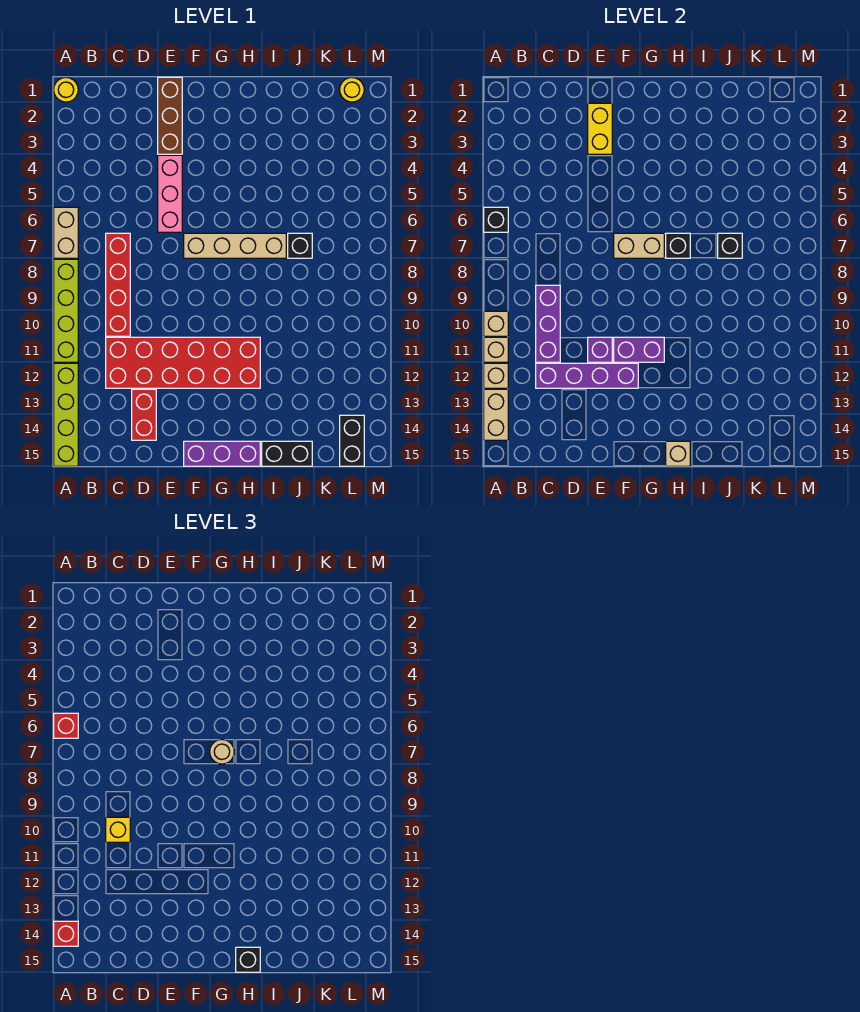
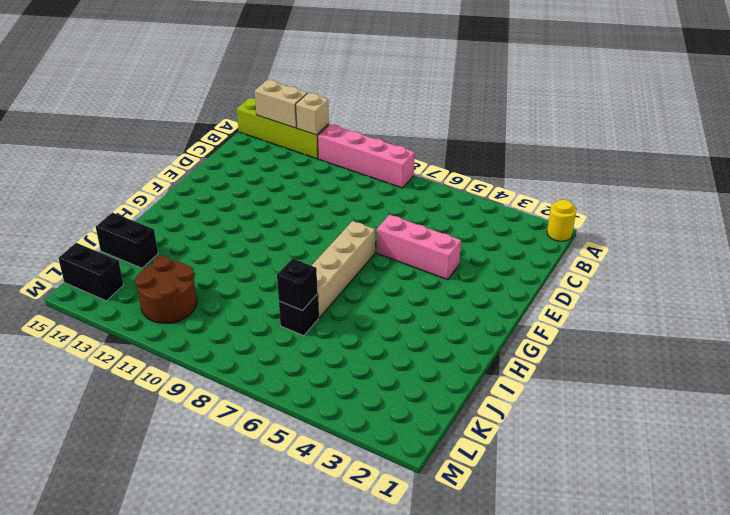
pink 1x4 brick [318,124,415,188] -> lime 1x4 brick [54,259,78,362]
black 1x2 brick [96,213,158,268] -> black 1x2 brick turned to [262,441,312,466]
brown 2x2 round brick [135,256,197,323] -> none
none -> tan 1x2 brick [54,207,78,258]
none -> red 1x4 brick [106,233,130,336]
none -> red 2x6 brick [106,337,260,388]
none -> red 1x2 brick [132,389,156,440]

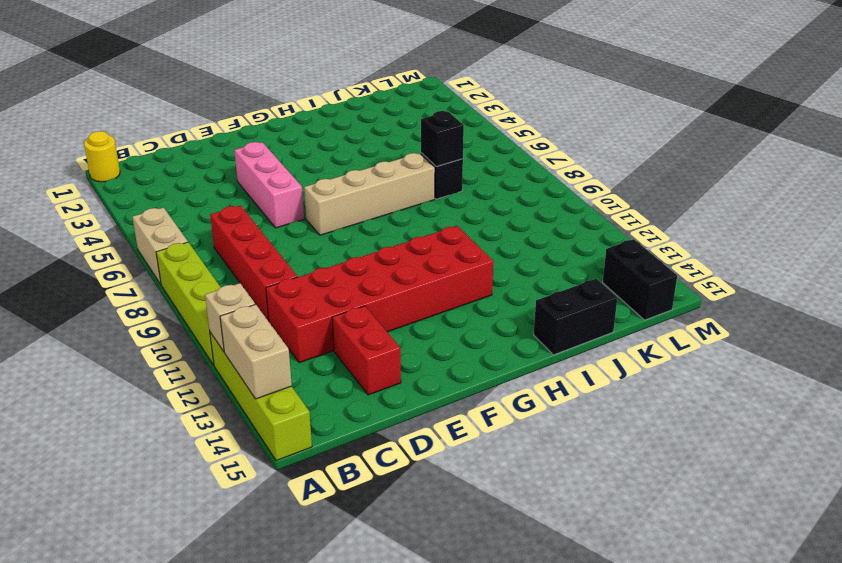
none -> brown 1x3 brick [158,77,182,154]
none -> purple 1x3 brick [184,441,260,466]
none -> yellow 1x1 round brick [340,77,364,102]
none -> black 1x1 brick [484,207,508,232]

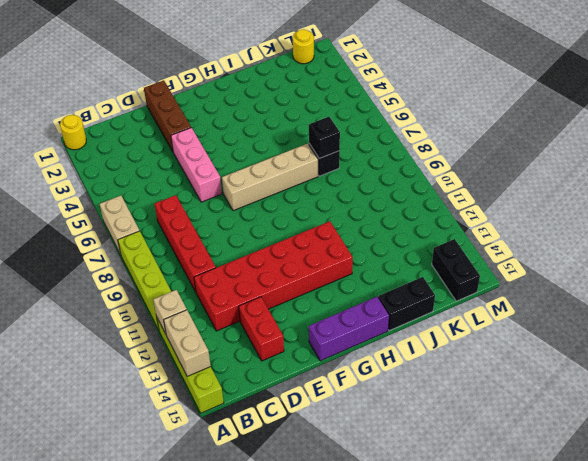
none -> black 1x1 brick [484,207,508,232]
none -> tan 1x1 brick [484,311,508,336]
none -> tan 1x1 brick [484,337,508,362]
none -> purple 1x3 brick [536,285,560,362]

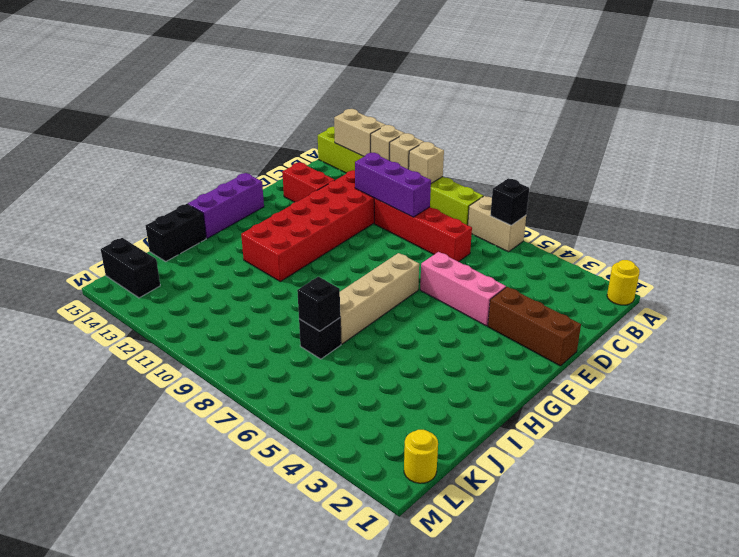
none -> purple 1x4 brick [536,363,638,388]
none -> yellow 1x2 brick [588,103,612,154]
none -> purple 1x1 brick [588,337,612,362]
none -> tan 1x2 brick [614,233,664,258]

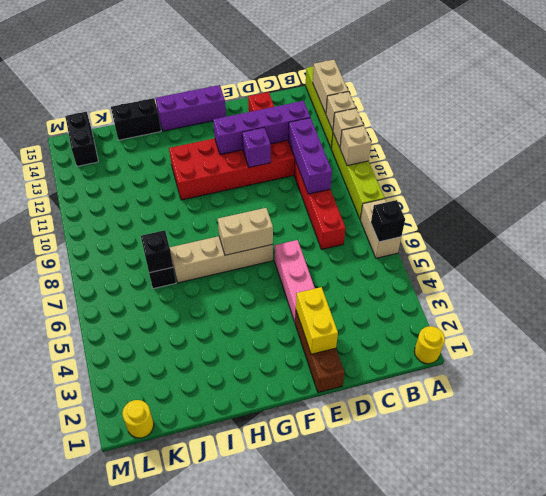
none -> purple 1x2 brick [614,337,664,362]
none -> black 1x1 brick [666,233,690,258]
none -> tan 1x1 brick [666,441,690,466]
none -> red 1x1 brick [54,713,78,738]

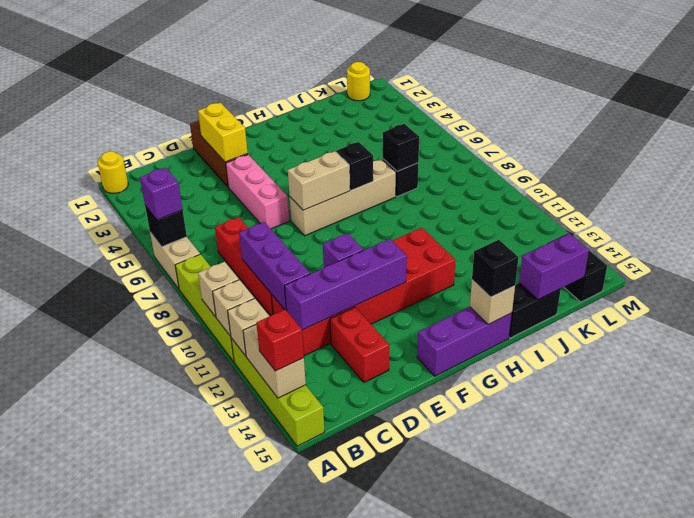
purple 1x1 brick [140,168,183,220] -> red 1x1 brick [54,713,78,738]
purple 1x2 brick [519,234,589,300] -> purple 1x2 brick moved to [614,337,664,362]
none -> yellow 1x1 brick [106,817,130,842]
none -> tan 1x1 round brick [210,739,234,764]

